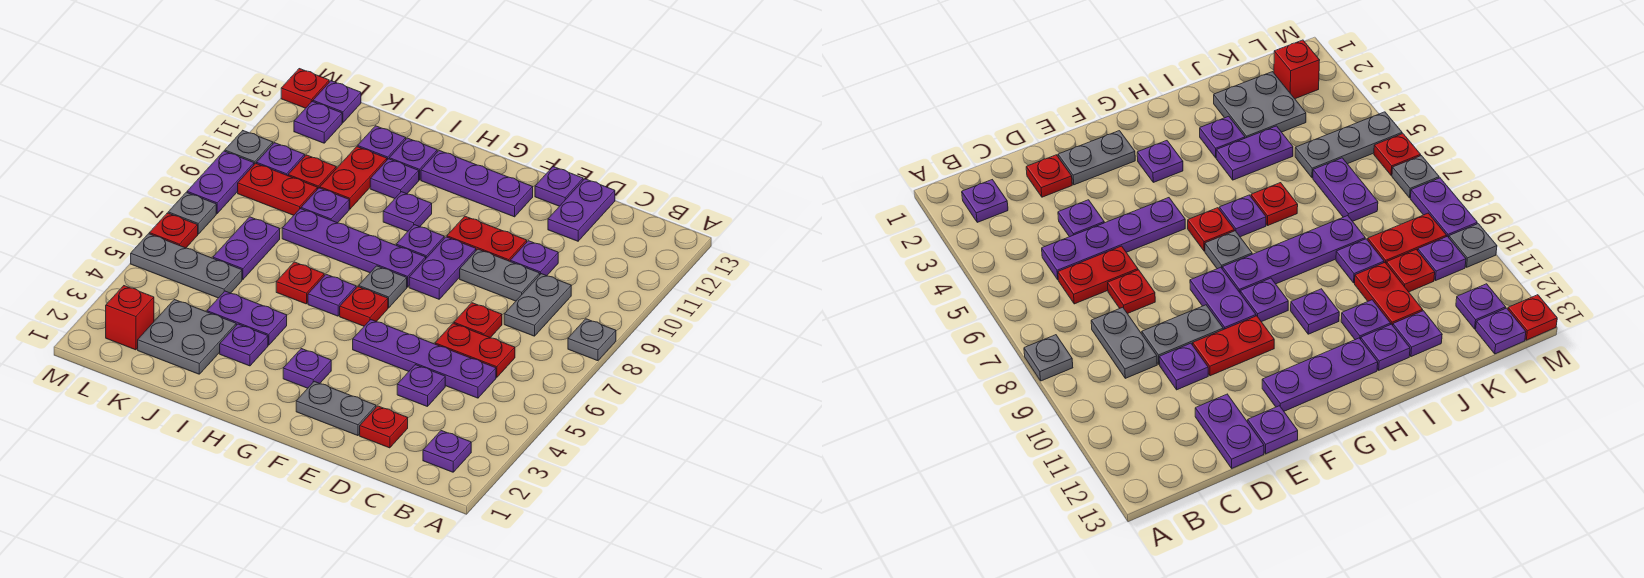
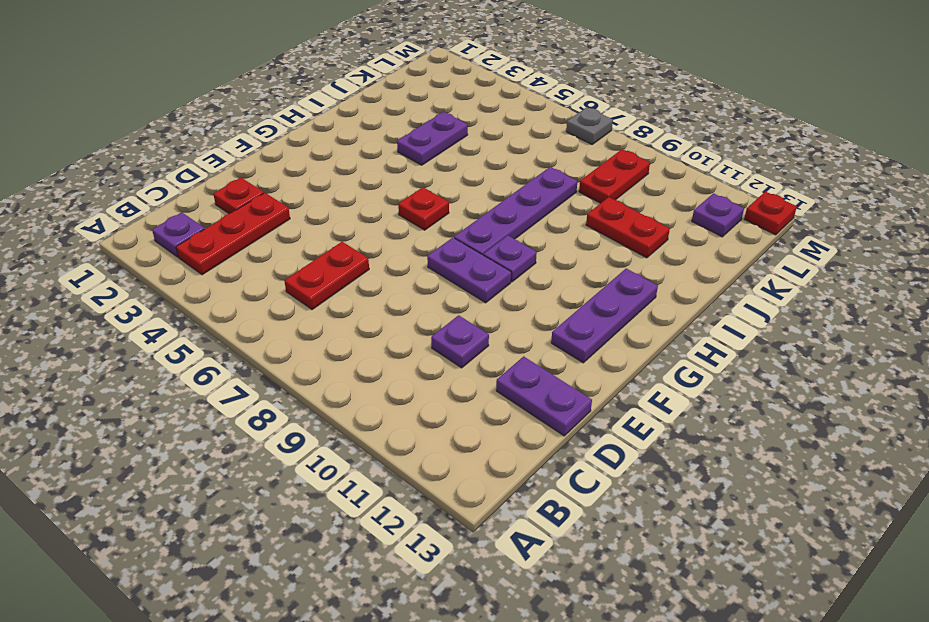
red 1x3 plate [176,193,290,275] -> none
none -> grey 1x1 plate [568,319,616,361]
none -> purple 1x4 plate [353,320,496,398]
none -> grey 1x2 plate [504,274,571,336]
none -> purple 1x1 plate [397,365,445,407]

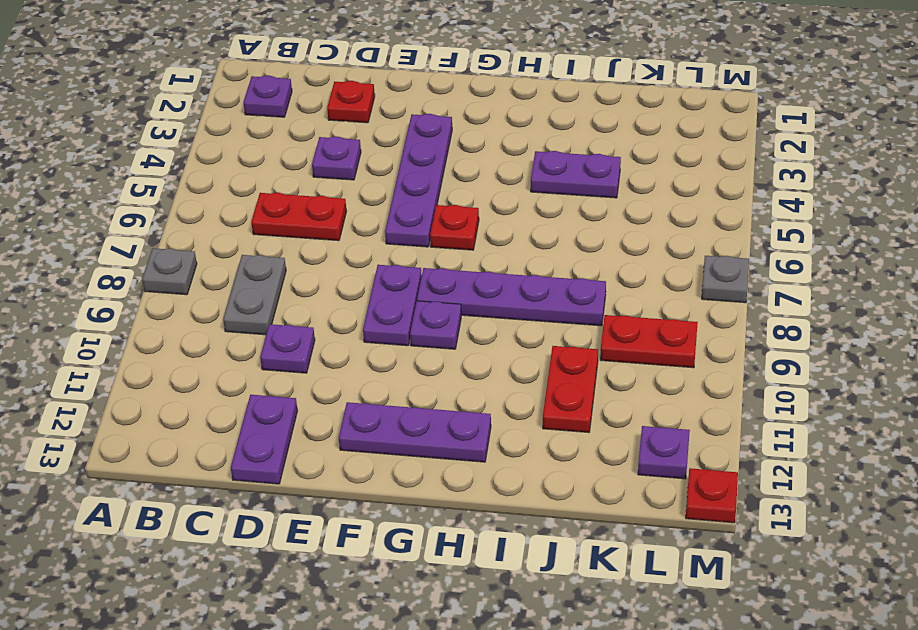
purple 1x4 plate [385,114,452,247] -> purple 1x4 plate turned to [353,320,496,398]
none -> red 1x1 plate [454,303,502,338]
none -> grey 1x2 plate [460,249,540,301]
none -> grey 1x2 plate [296,381,376,436]
none -> red 1x2 plate [447,216,527,261]

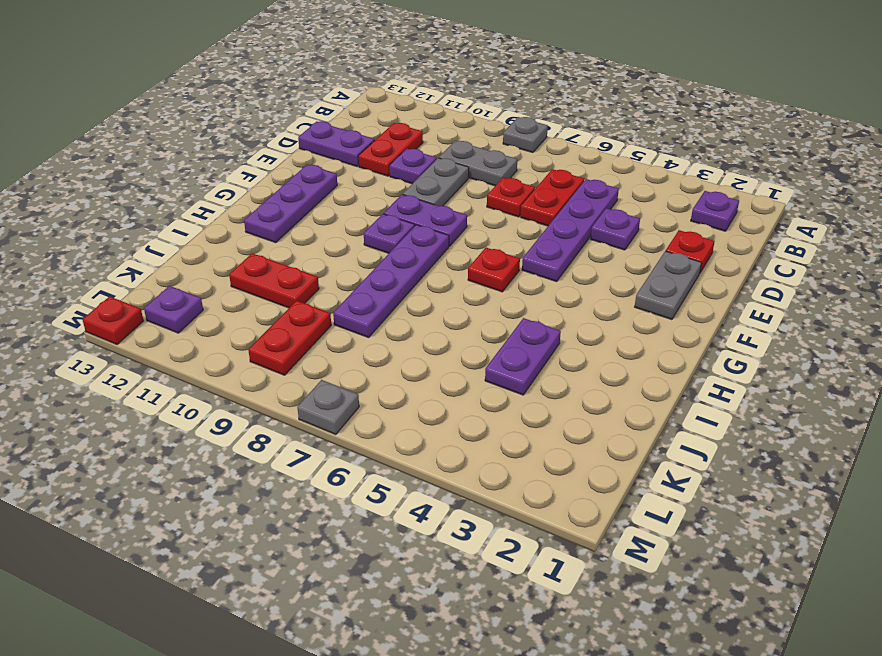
red 1x2 plate [358,123,423,176] -> red 1x2 plate moved to [447,216,527,261]
none -> purple 1x1 plate [535,167,583,206]
none -> purple 1x1 plate [283,349,331,388]
none -> grey 1x1 plate [359,266,407,308]
none -> purple 1x1 plate [308,274,356,316]

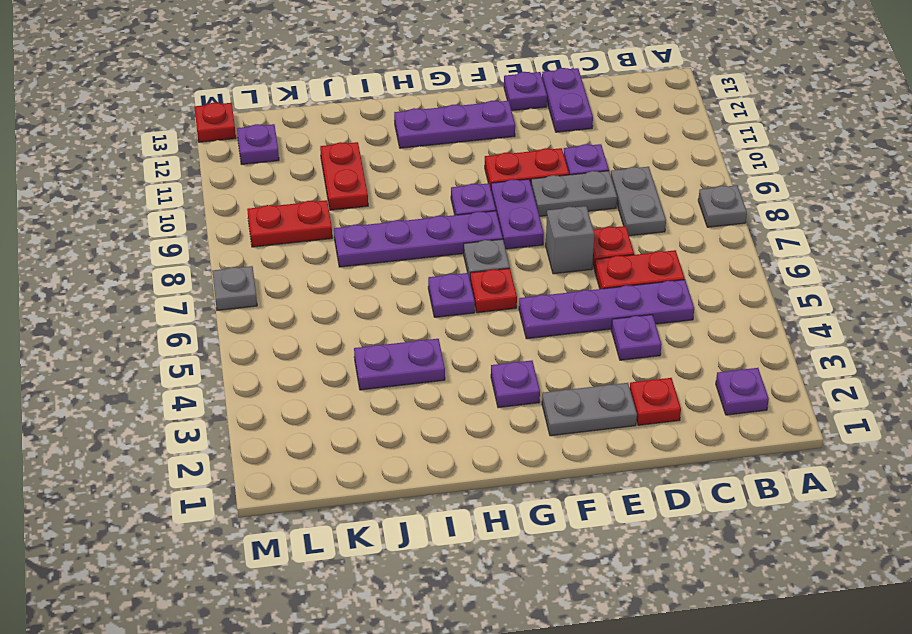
grey 1x1 brick [546,206,594,274] -> none
none -> purple 1x1 plate [383,192,432,231]
none -> purple 1x1 plate [220,324,268,366]
none -> red 1x1 plate [276,262,324,304]
none -> purple 1x1 plate [370,159,419,199]

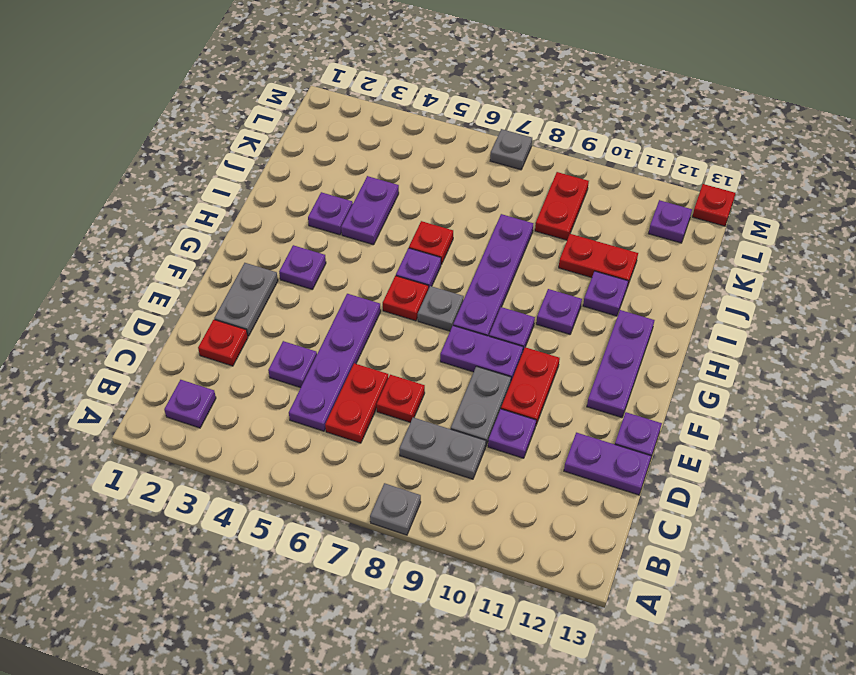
none -> purple 1x1 plate [389,138,437,180]
none -> grey 2x2 plate [138,300,236,374]
none -> purple 1x1 plate [301,188,349,223]
none -> purple 1x1 plate [358,126,406,160]

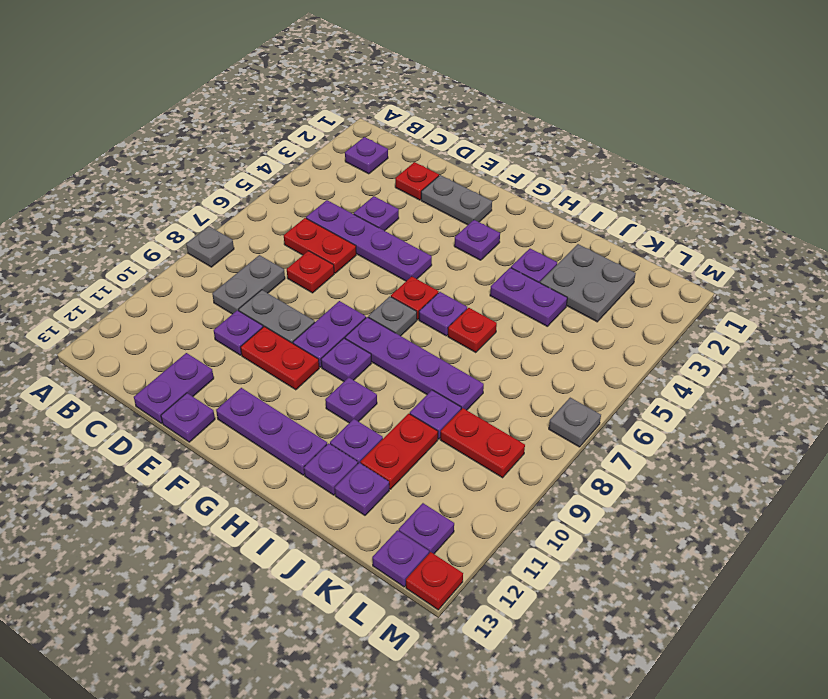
none -> grey 1x3 plate [131,234,242,298]
none -> purple 1x2 plate [213,217,280,279]
none -> red 1x1 plate [288,155,336,189]
none -> red 1x1 brick [106,286,154,350]

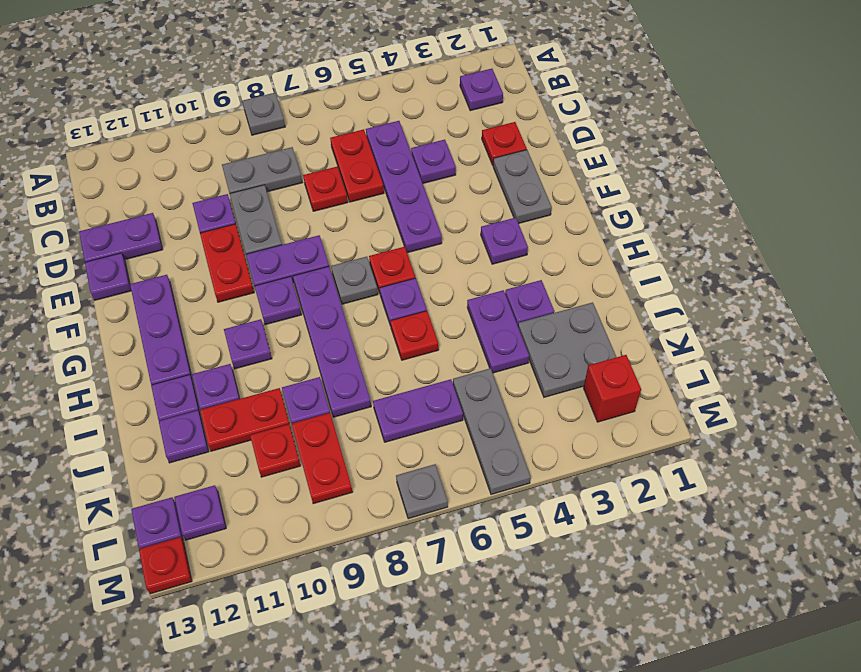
none -> purple 1x1 plate [256,143,305,176]
none -> red 1x1 plate [149,213,198,248]
none -> purple 1x2 plate [187,151,254,214]
none -> grey 1x1 plate [225,131,273,164]

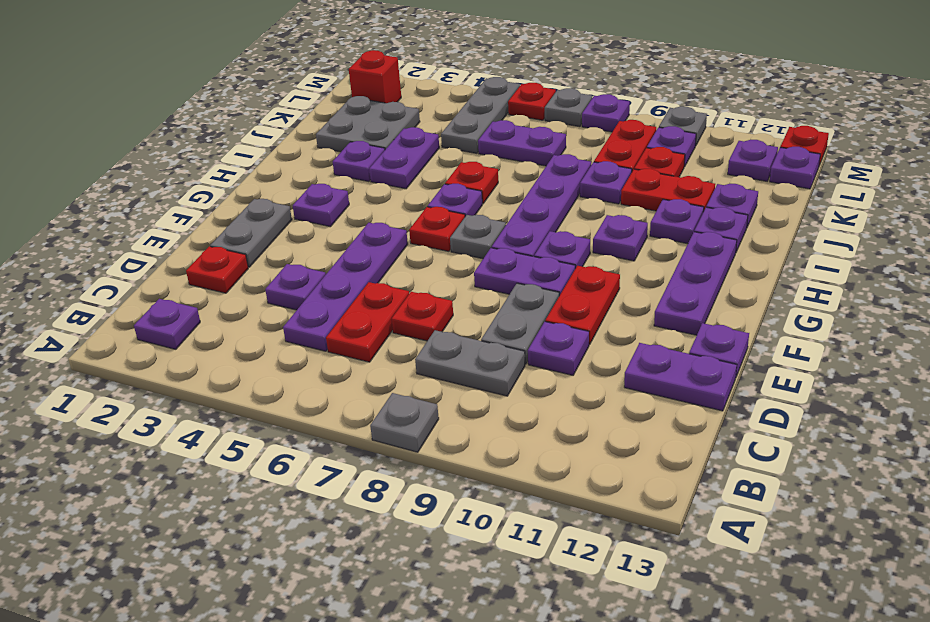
purple 1x1 plate [582,94,630,132] -> purple 1x2 plate [187,151,254,214]

